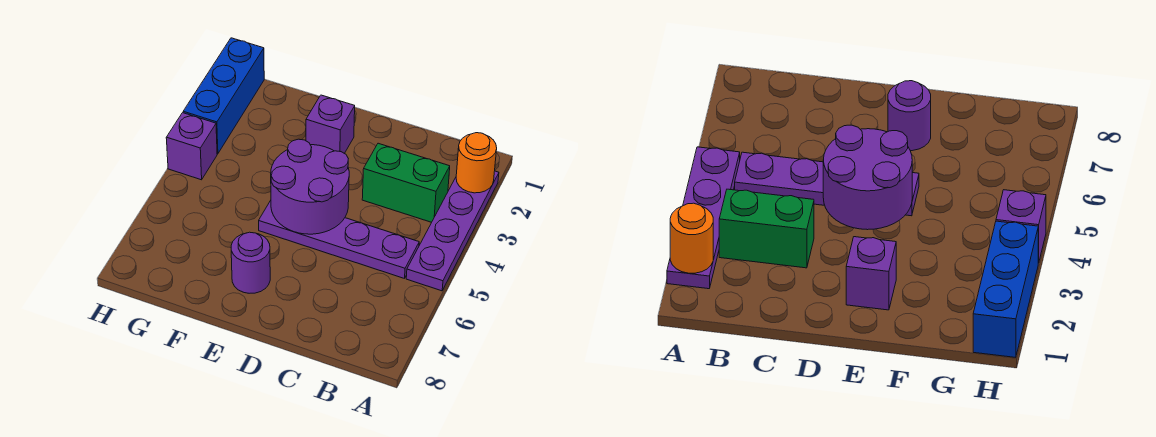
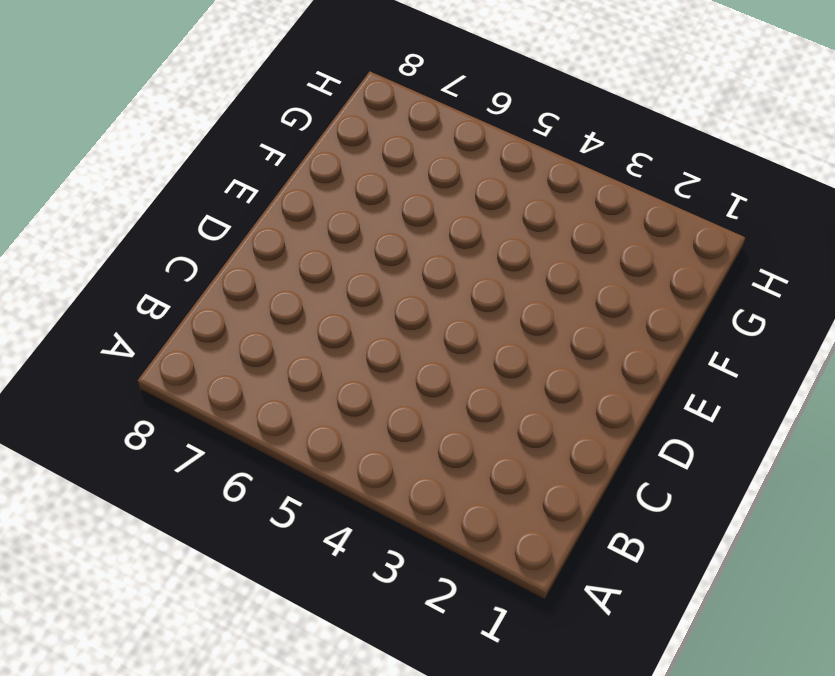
none -> purple 1x4 plate [406,171,499,291]
none -> green 1x2 brick [362,143,450,222]

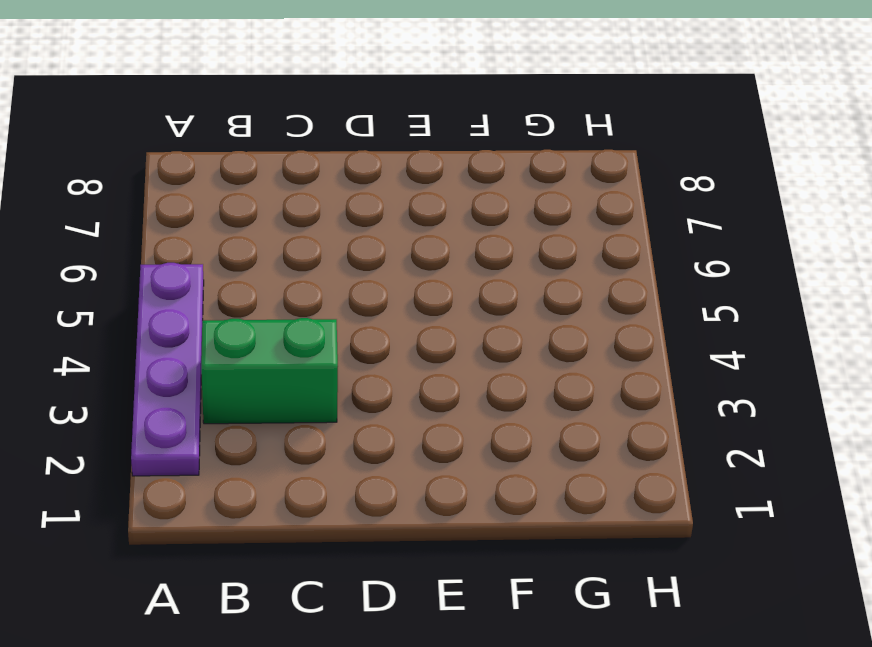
none -> purple 1x4 plate [259,200,419,278]
none -> purple 1x1 brick [306,95,355,153]

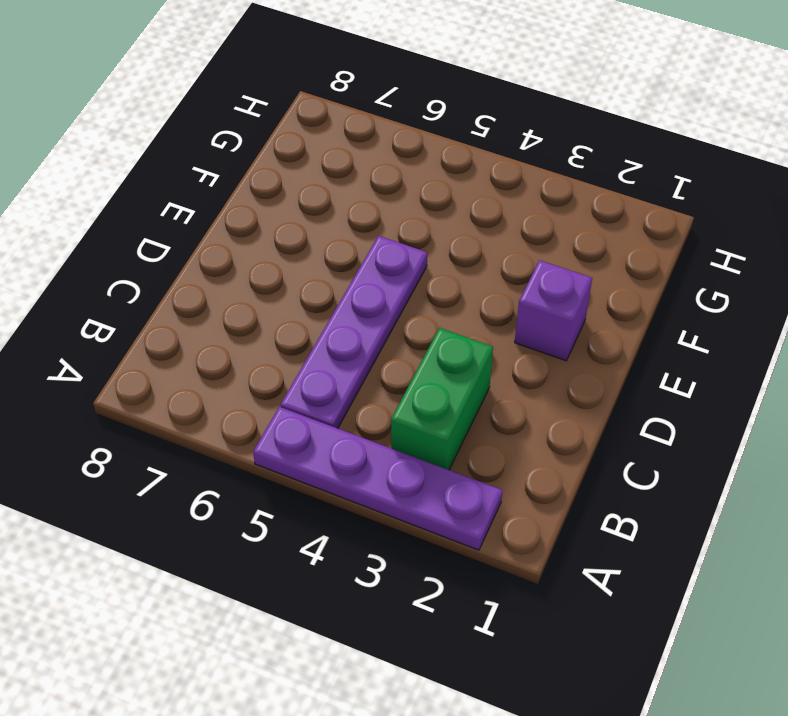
none -> purple 1x1 round brick [231,232,270,293]
none -> blue 1x3 brick [183,38,264,154]

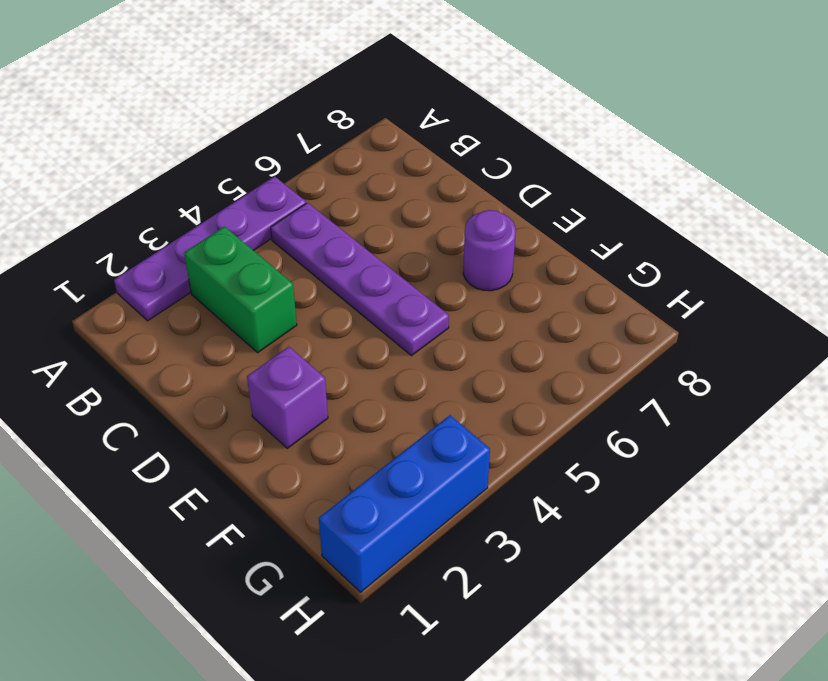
none -> purple 1x1 brick [166,113,217,180]
none -> orange 1x1 round brick [456,133,497,193]

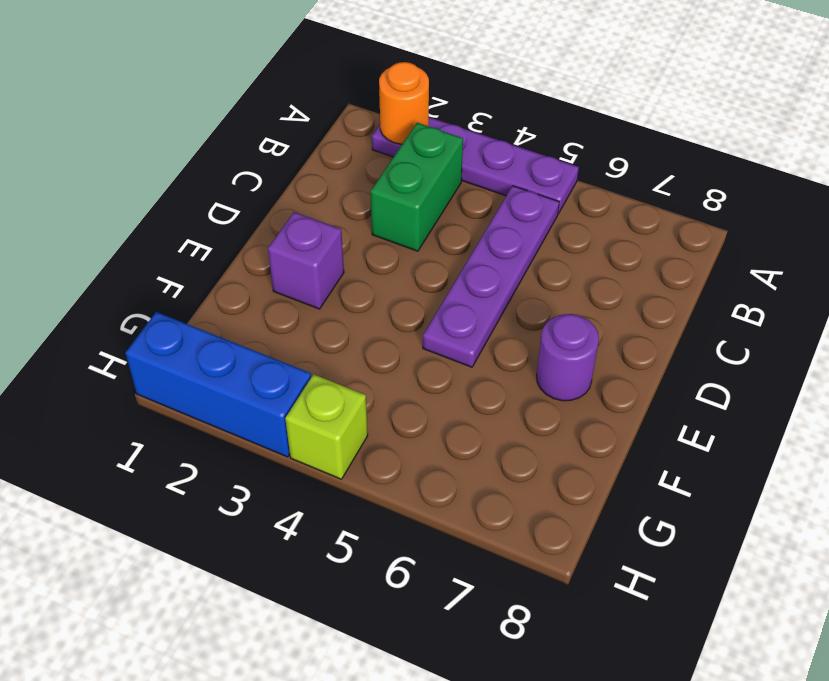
lime 1x1 brick [285,374,368,479] -> purple 1x1 brick [166,113,217,180]
none -> purple 2x2 round brick [271,139,349,234]

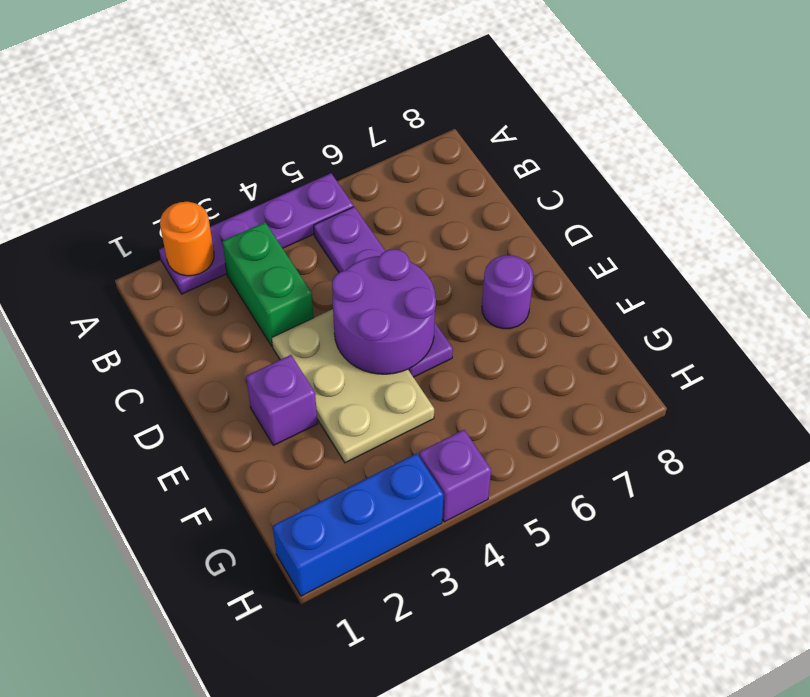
tan 2x3 plate [272,309,434,463] -> none

